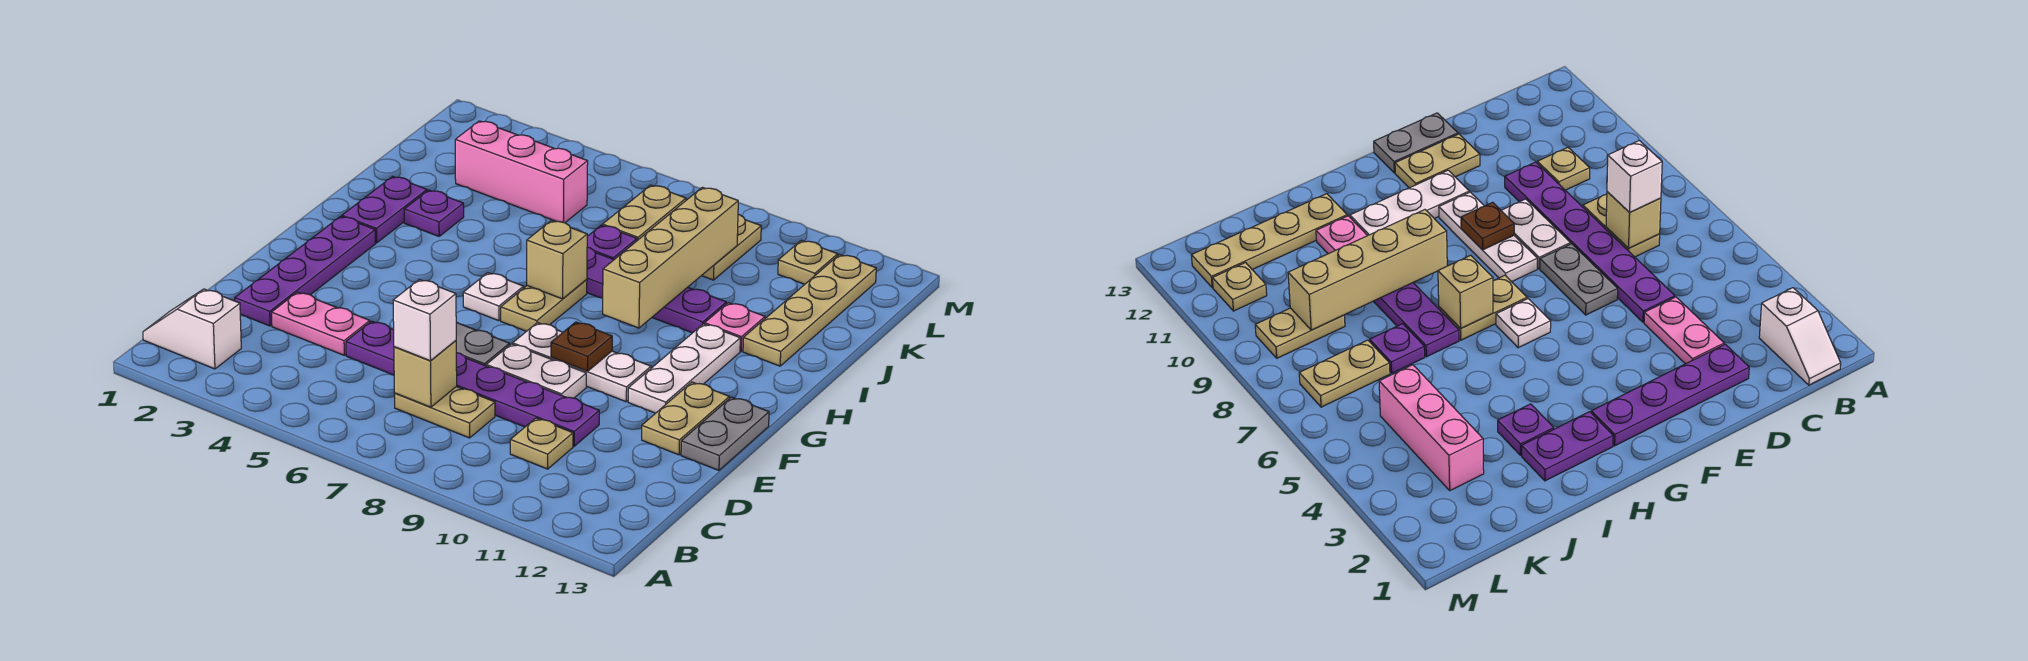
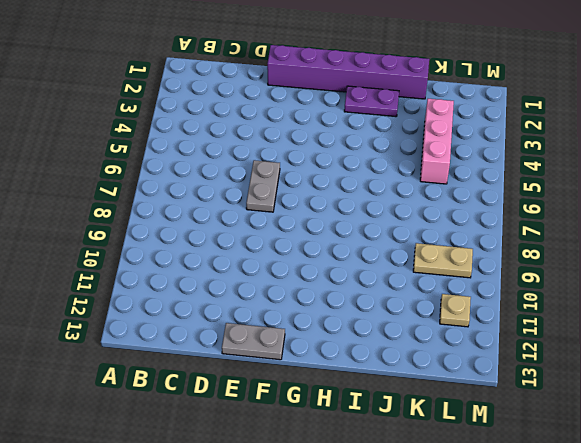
purple 1x6 brick [267,45,429,99] -> none
none -> white 1x2 slope [143,289,241,369]
none -> tan 1x2 plate [394,387,495,438]
none -> tan 1x1 plate [510,418,573,469]

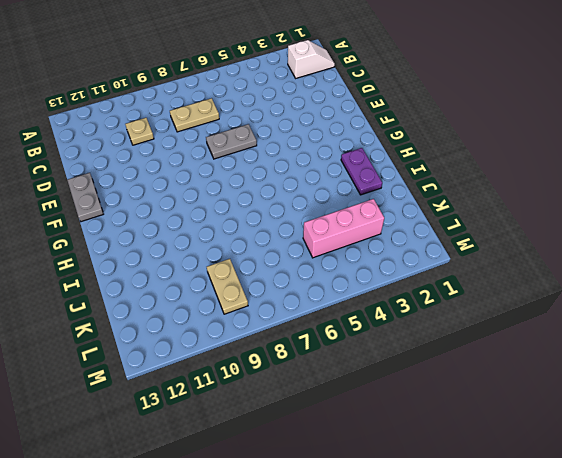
none -> purple 1x4 plate [235,216,376,326]
none -> pink 1x2 plate [271,292,370,355]
none -> purple 1x6 plate [346,321,599,446]

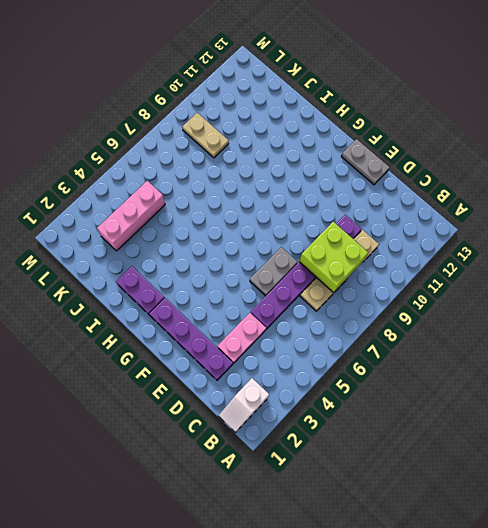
lime 2x2 brick [299,222,368,292] -> none
none -> white 1x2 plate [486,344,586,398]
none -> tan 1x2 plate [642,382,729,455]
none -> white 1x3 plate [513,323,651,402]

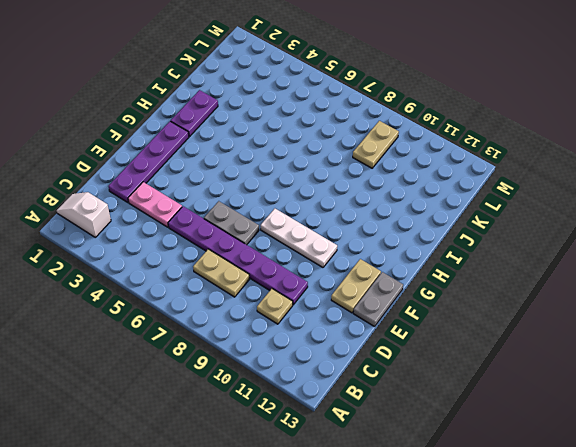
none -> white 1x2 plate [486,344,586,398]
none -> white 1x3 plate [628,324,740,413]
none -> white 1x1 plate [463,273,524,321]

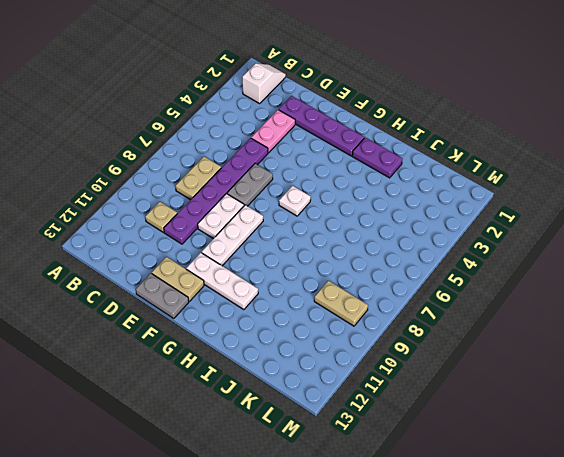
none -> tan 1x2 plate [501,280,587,331]
none -> purple 1x1 plate [404,190,464,236]
none -> purple 1x4 plate [587,247,726,333]

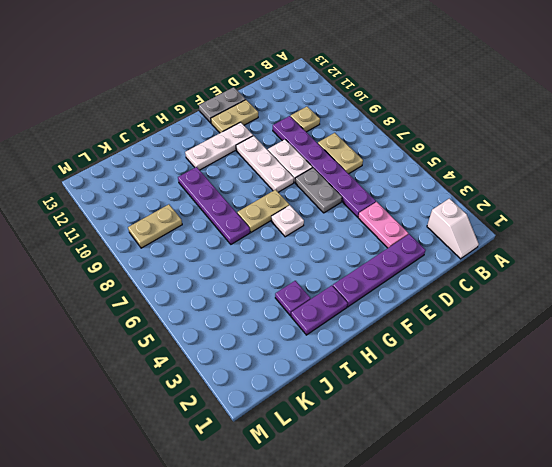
none -> pink 1x1 plate [705,303,765,351]
none -> tan 1x4 plate [743,254,876,366]
none -> purple 1x1 plate [587,225,637,259]

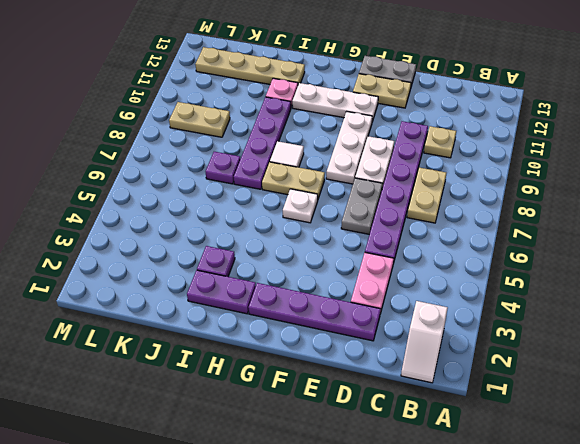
white 1x1 tile [270,141,304,167] -> none
none -> pink 1x3 brick [455,121,588,223]
none -> tan 1x2 plate [603,185,686,241]
none -> tan 1x1 plate [778,240,838,284]

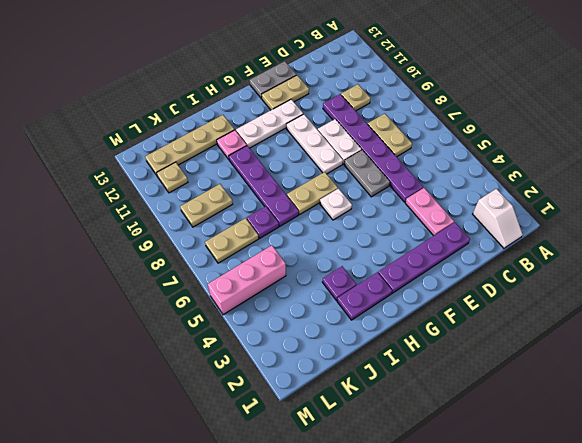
pink 1x3 brick [208,245,286,315] -> pink 1x3 brick turned to [455,121,588,223]
none -> tan 1x1 brick [394,341,457,407]
none -> brown 1x1 plate [551,322,612,371]
none -> tan 1x1 brick [527,221,587,299]

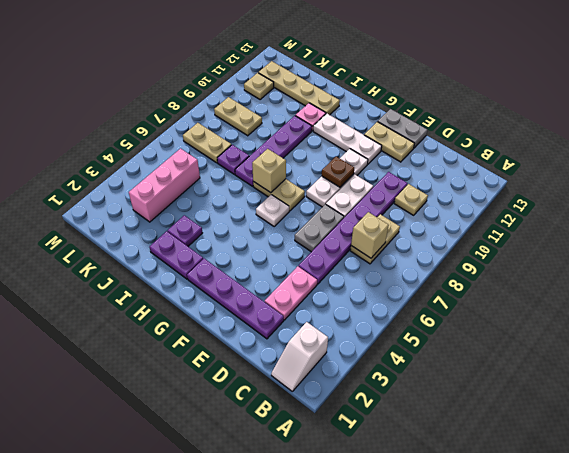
none -> tan 1x4 brick [603,187,738,328]
none -> white 1x1 brick [393,279,456,361]

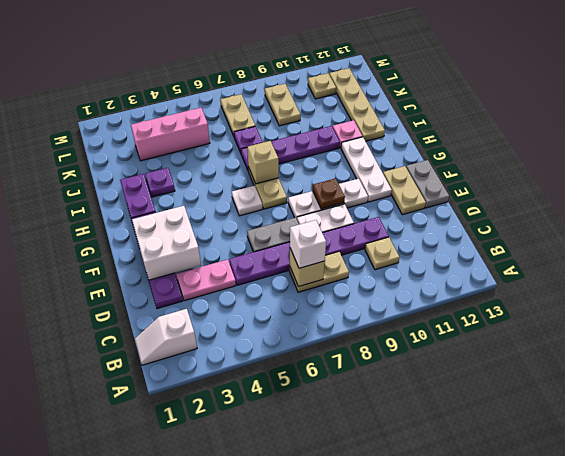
white 2x2 brick [132,206,201,280] -> none
none -> tan 1x4 brick [603,187,738,328]

